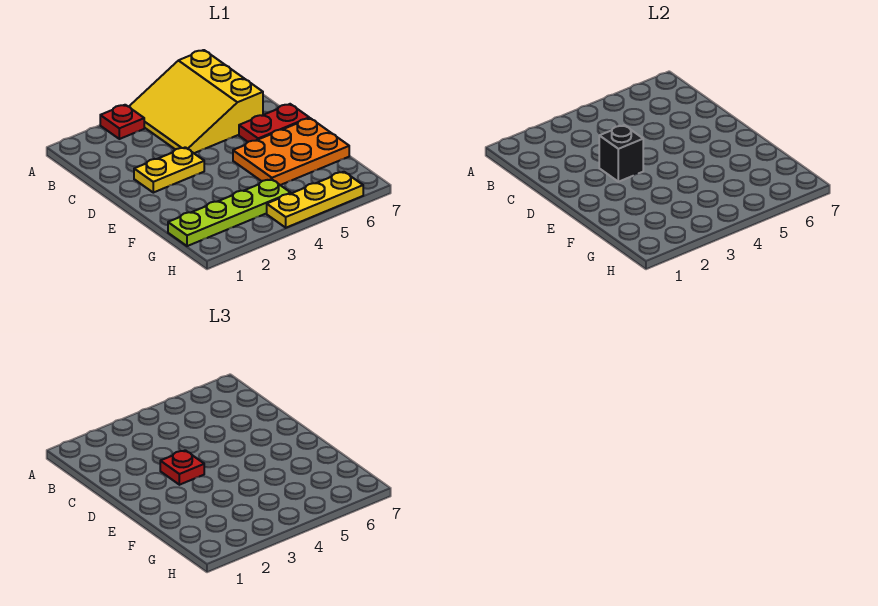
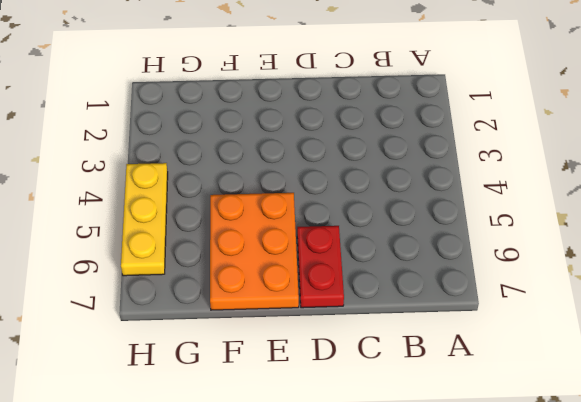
none -> red 1x1 plate [100,105,144,139]
none -> yellow 3x3 slope [129,50,263,153]

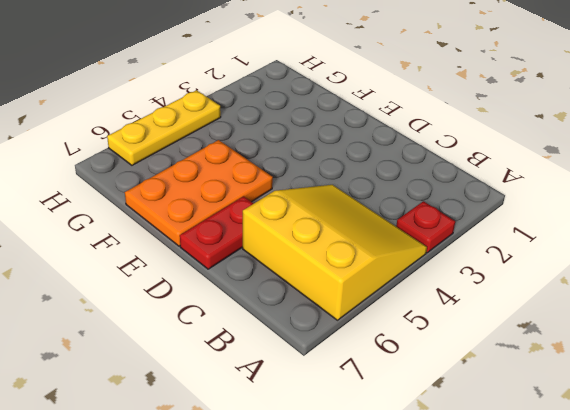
none -> yellow 1x2 plate [134,147,204,193]
none -> lime 1x4 plate [168,179,291,246]

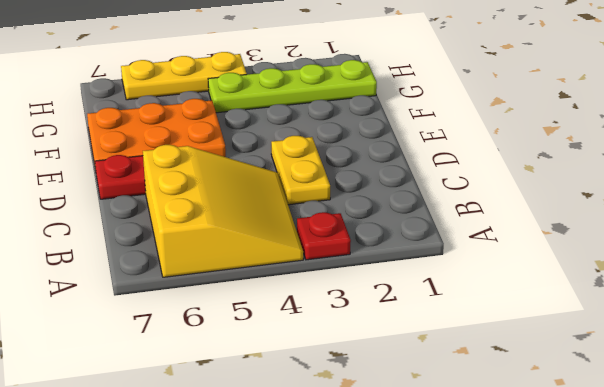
yellow 1x2 plate [271,136,330,205] -> yellow 1x2 plate turned to [134,147,204,193]
none -> black 1x1 brick [599,125,643,182]
none -> red 1x1 plate [160,450,204,485]

